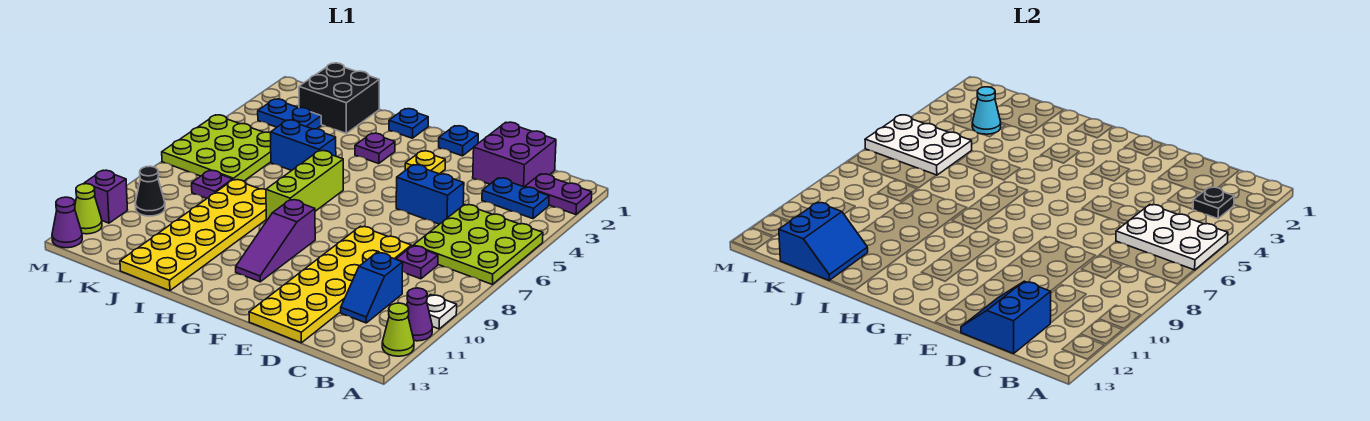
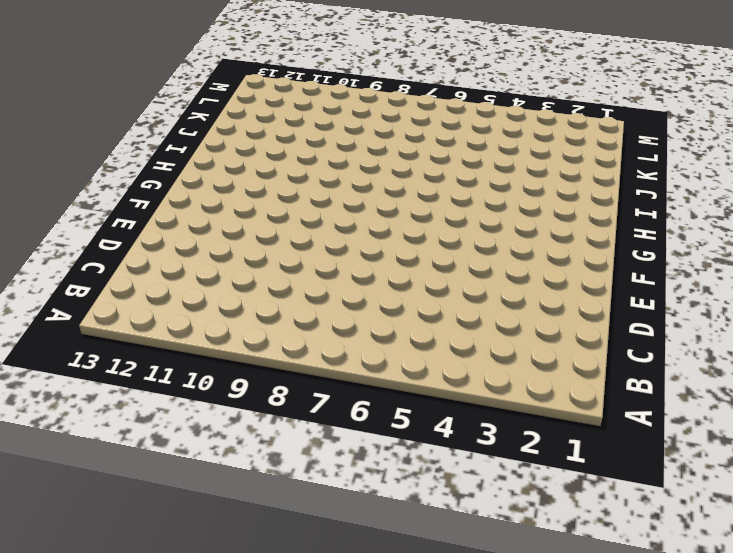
none -> purple 1x2 plate [525,174,592,215]
none -> lime 3x3 plate [414,204,543,284]
none -> white 1x1 plate [427,295,457,329]
none -> purple 1x1 cone [407,288,432,341]

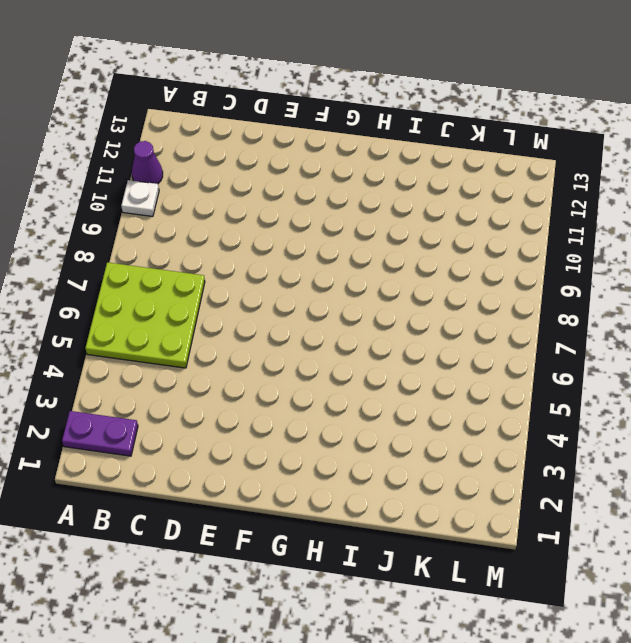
none -> lime 1x1 cone [382,303,414,356]
none -> blue 1x2 plate [482,178,549,219]
none -> purple 2x2 brick [473,122,556,187]
none -> purple 1x1 plate [396,246,438,279]

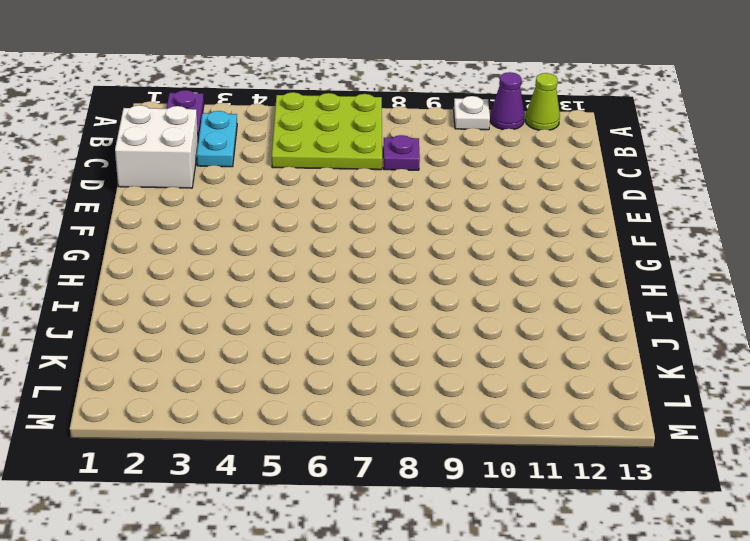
cyan 1x2 plate [197,111,237,167] -> blue 1x2 plate [482,178,549,219]
white 2x2 brick [115,105,198,188] -> purple 2x2 brick [473,122,556,187]
none -> blue 1x2 slope [341,253,403,323]
none -> blue 1x2 brick [396,165,464,224]
none -> yellow 2x6 plate [249,226,411,343]
none -> blue 1x1 plate [439,126,478,156]

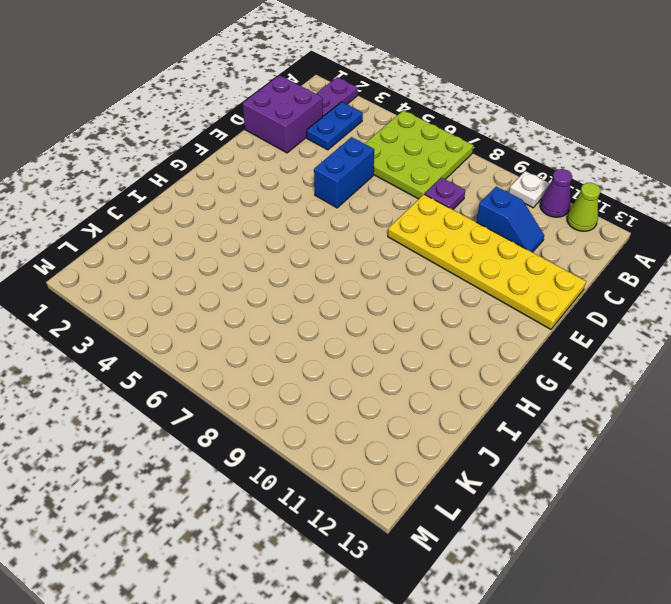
none -> blue 1x1 plate [439,126,478,156]
none -> yellow 1x1 plate [405,151,445,174]
none -> purple 1x3 slope [236,199,315,282]
none -> blue 1x1 plate [389,109,428,138]

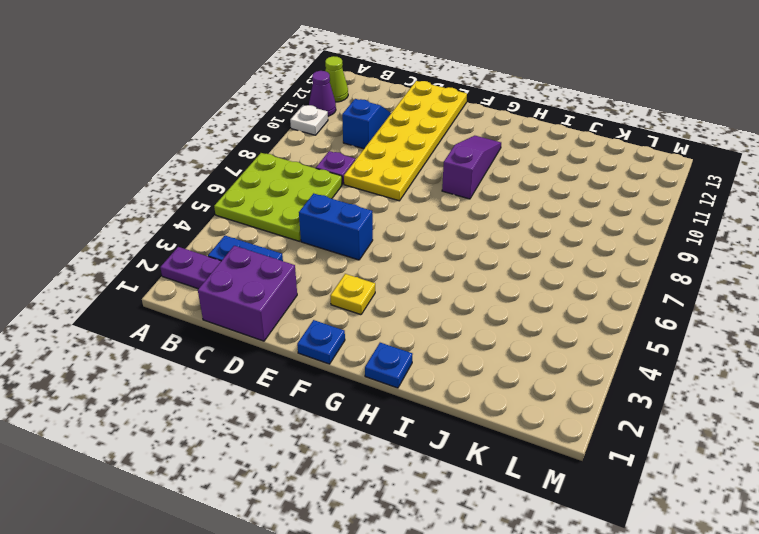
none -> purple 1x1 plate [355,133,395,164]
none -> lime 1x3 brick [266,151,343,221]
none -> blue 1x2 brick [271,120,336,170]
none -> yellow 2x6 plate [120,180,266,291]

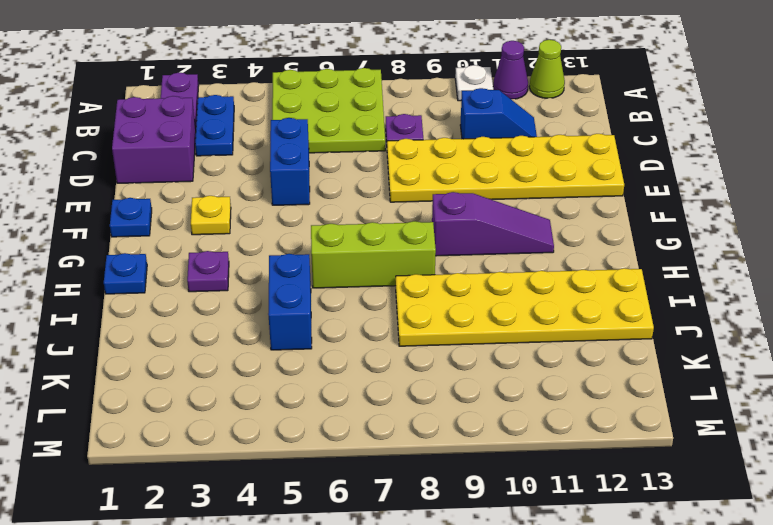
none -> black 2x2 brick [299,63,379,133]
none -> blue 1x2 plate [258,99,321,129]
none -> lime 3x3 plate [162,115,271,181]
none -> purple 1x1 plate [192,171,233,198]

